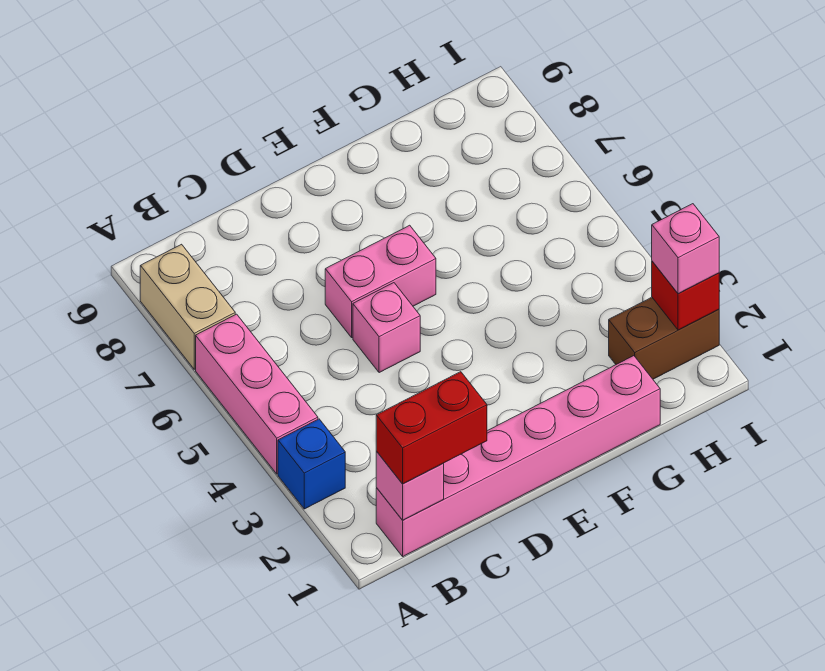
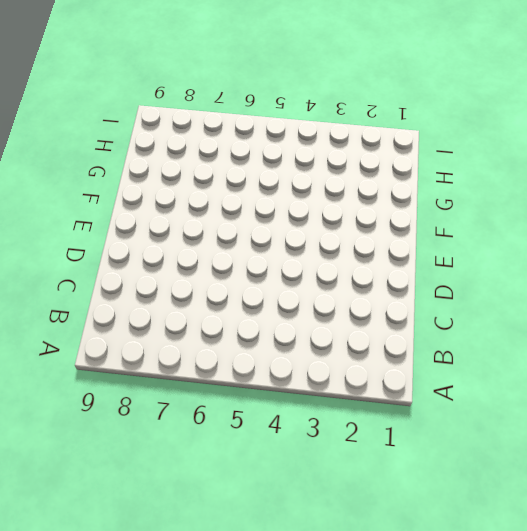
none -> blue 1x1 brick [278,419,345,509]
none -> pink 1x3 brick [196,314,318,474]

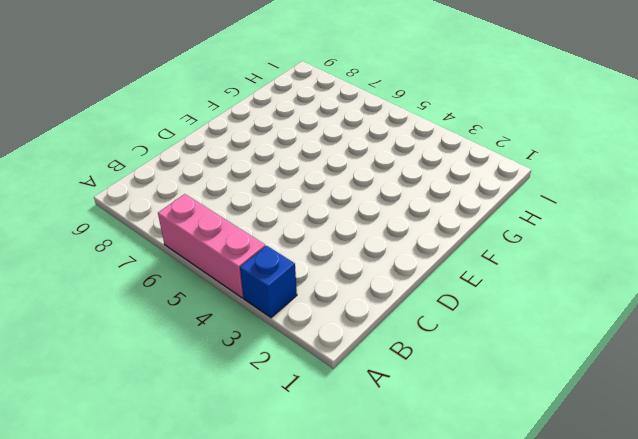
none -> tan 1x2 brick [140,244,235,369]
none -> pink 1x6 brick [376,356,660,556]

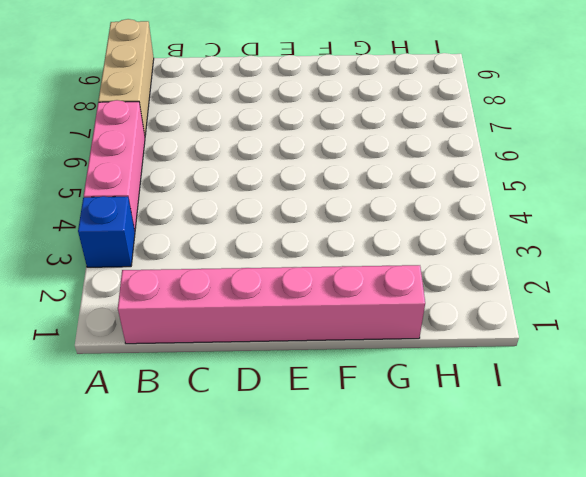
tan 1x3 brick [98,19,154,135] -> tan 1x2 brick [140,244,235,369]
none -> pink 1x1 brick [353,283,420,373]
none -> pink 1x2 brick [325,225,436,337]

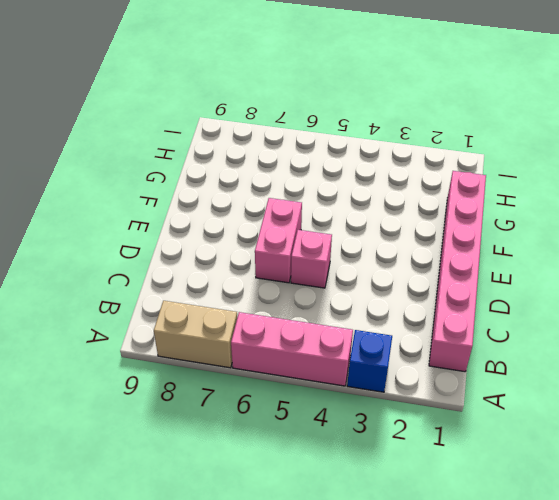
none -> brown 1x2 brick [609,297,719,379]
none -> pink 1x1 brick [376,451,444,520]

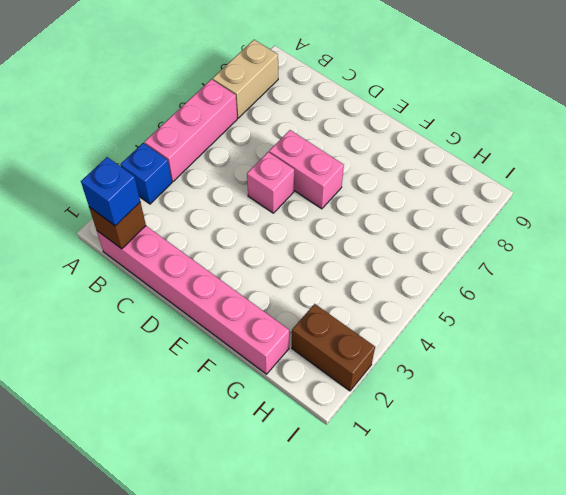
brown 1x1 brick [89,202,146,249] -> pink 1x1 brick [376,451,444,520]
blue 1x1 brick [81,157,140,226] -> red 1x2 brick [376,372,487,484]
none -> red 1x1 brick [652,261,719,330]
none -> pink 1x1 brick [652,204,719,294]

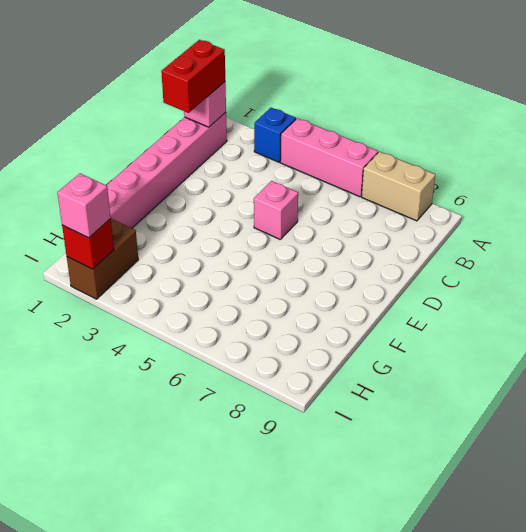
none -> pink 1x2 brick [325,225,436,337]

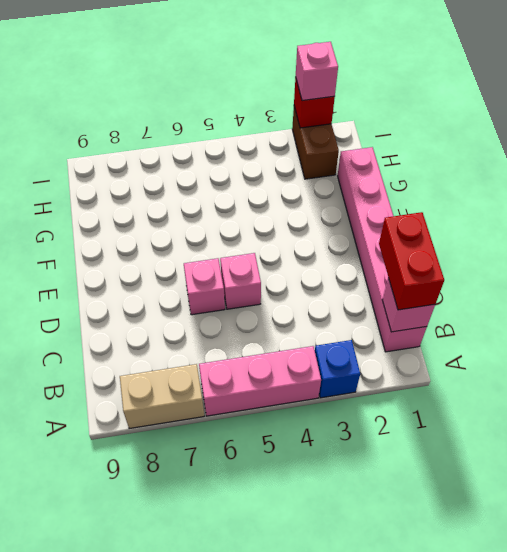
pink 1x1 brick [184,258,225,315] -> pink 1x2 brick [325,225,436,337]

